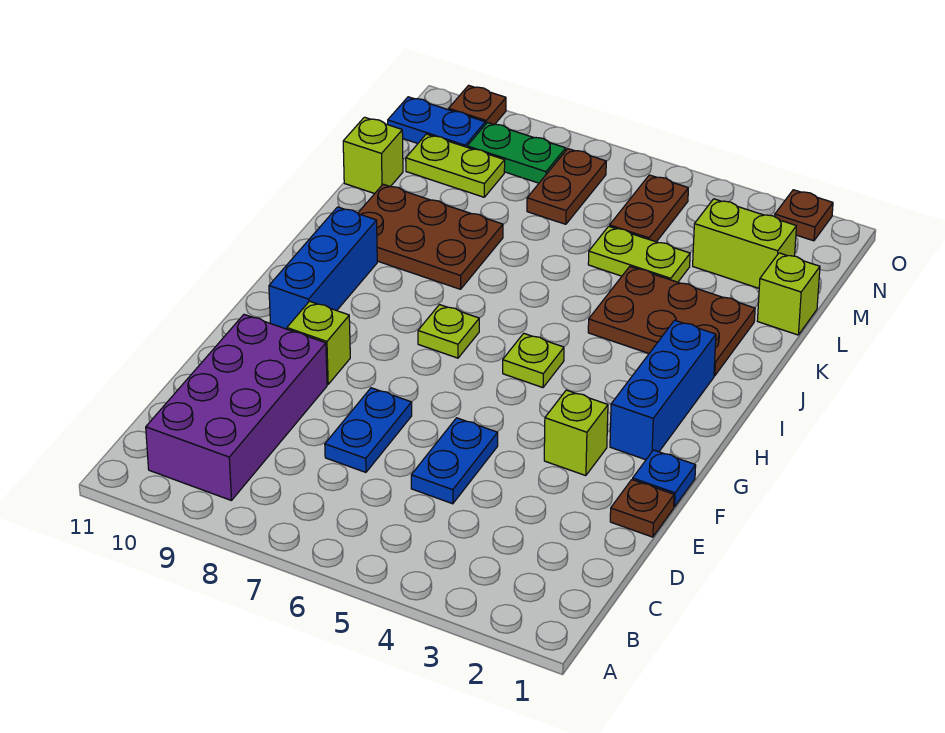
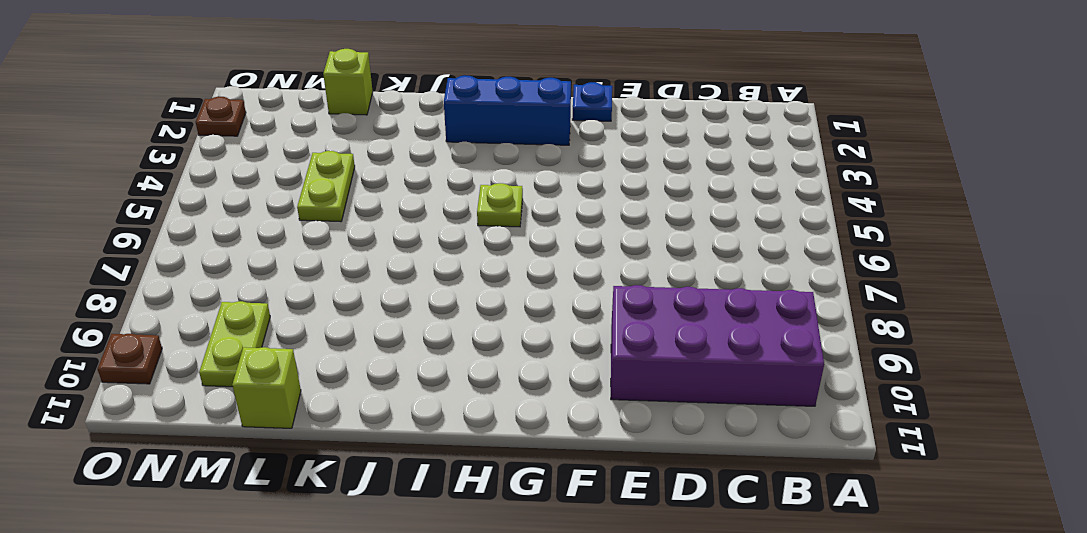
none -> blue 1x2 plate [411,418,498,504]
none -> blue 1x2 plate [325,388,412,472]
none -> brown 1x1 plate [610,480,674,537]

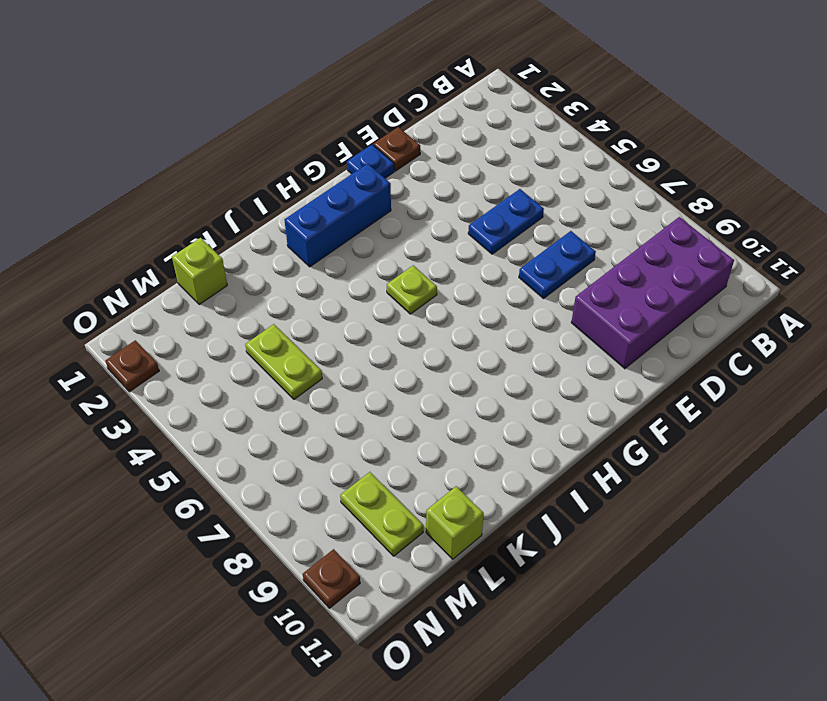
none -> lime 1x1 brick [544,390,608,476]
none -> lime 1x1 brick [287,301,350,384]
none -> blue 1x3 brick [269,207,377,329]

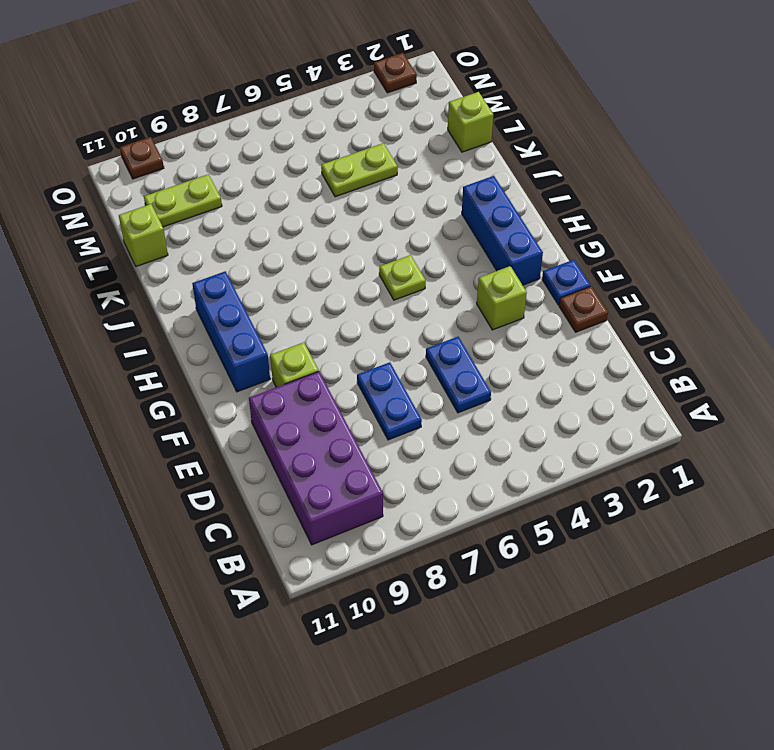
none -> lime 1x1 plate [418,305,479,358]
none -> brown 2x3 plate [588,267,755,376]
none -> brown 2x3 plate [358,184,503,289]

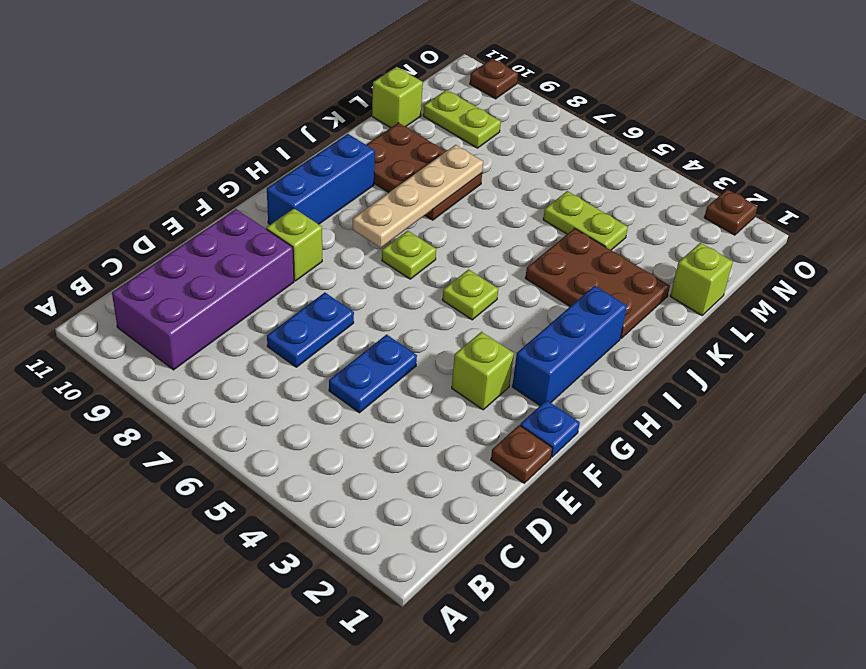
tan 1x4 plate [353,145,483,248] -> none
none -> lime 1x2 brick [693,199,796,288]
none -> brown 1x2 plate [609,175,688,242]
none -> brown 1x2 plate [527,149,606,224]

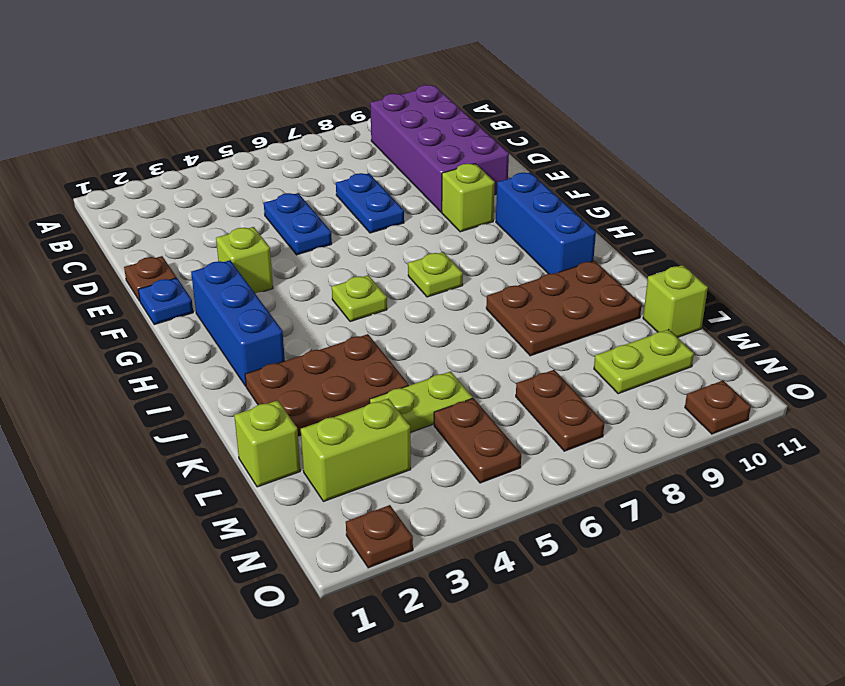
none -> green 1x2 plate [467,123,566,183]
none -> blue 1x2 plate [388,97,485,147]

